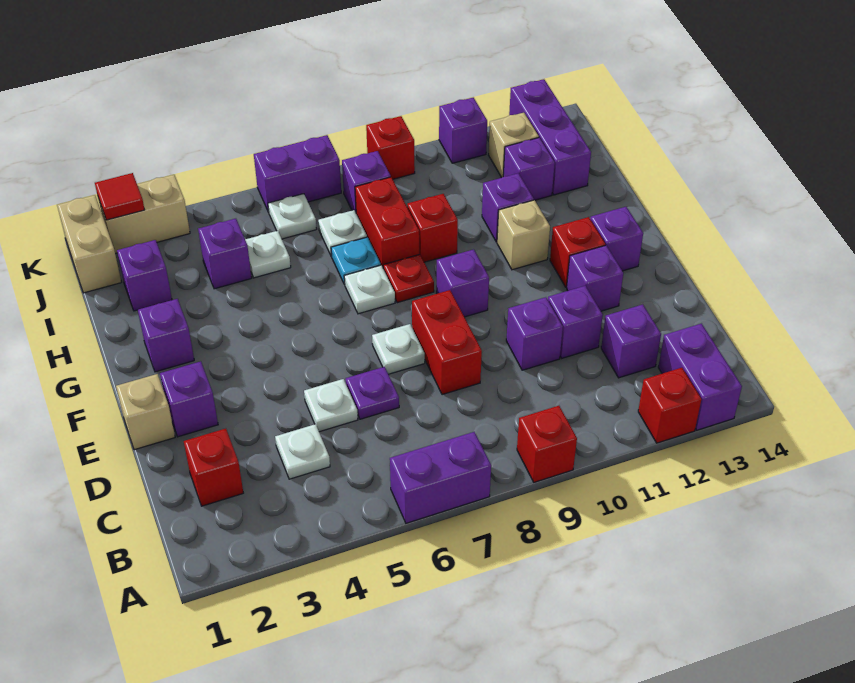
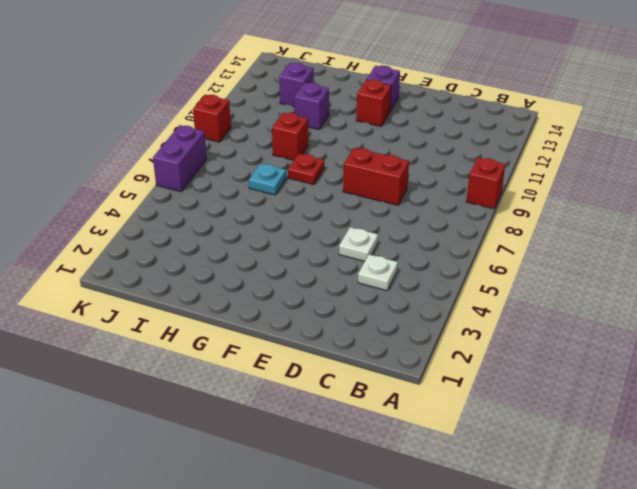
none -> purple 1x2 brick [390,432,491,523]
none -> red 1x1 brick [638,368,702,443]
none -> purple 1x2 brick [658,324,742,430]
none -> red 1x1 brick [184,429,243,506]

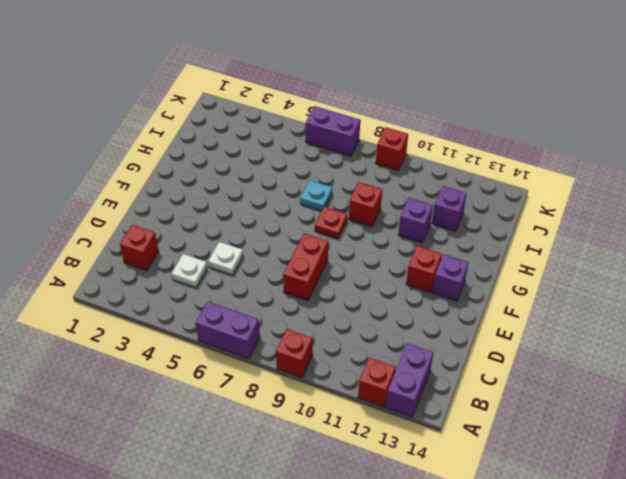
none -> purple 1x1 brick [601,304,661,378]
none -> purple 1x1 plate [346,367,399,419]
none -> purple 1x1 brick [506,297,563,370]
none -> purple 1x1 brick [548,286,603,358]

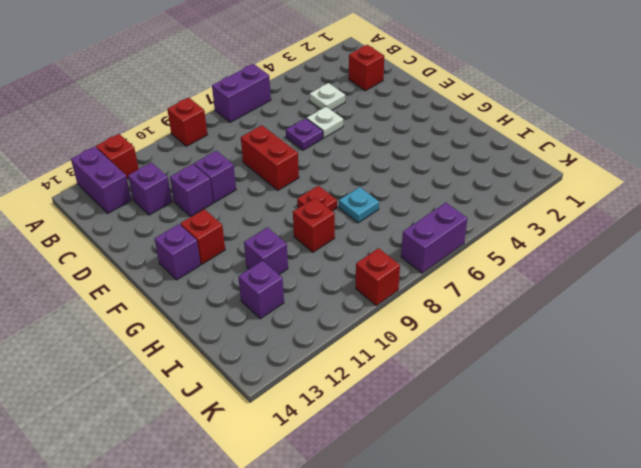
none -> tan 1x1 brick [116,374,175,450]
none -> purple 1x1 brick [160,361,218,437]
none -> white 1x1 plate [372,324,425,374]
none -> purple 1x1 brick [567,245,623,311]

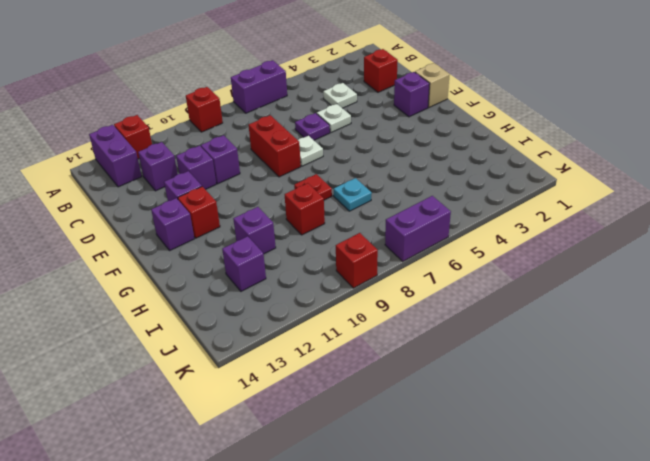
none -> purple 1x1 brick [436,249,489,317]
none -> purple 1x1 brick [138,299,194,372]
none -> white 1x1 plate [344,265,395,314]
none -> tan 1x1 brick [497,200,550,270]

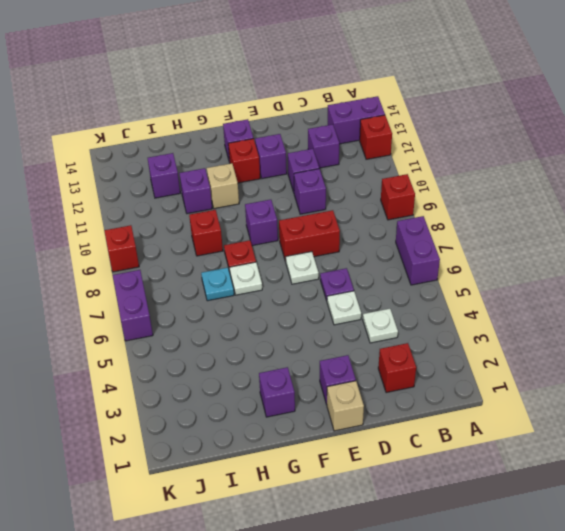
none -> red 1x2 brick [355,177,419,267]
none -> purple 1x1 brick [117,240,172,311]
none -> purple 1x1 brick [198,219,252,289]
none -> white 1x1 plate [245,231,291,278]

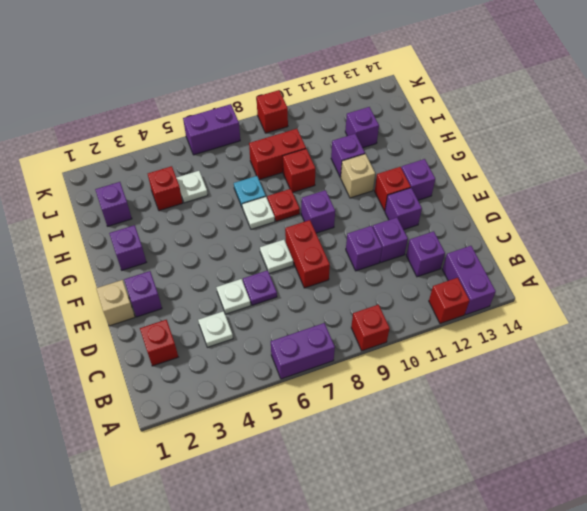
red 1x1 brick [148,166,183,211] -> purple 1x1 brick [198,219,252,289]
red 1x2 brick [249,129,306,180] -> red 1x2 brick turned to [355,177,419,267]
none -> white 1x1 plate [318,210,367,256]
none -> purple 1x3 brick [509,79,591,195]
none -> tan 1x2 brick [57,195,121,293]
none -> white 1x1 plate [268,194,317,239]

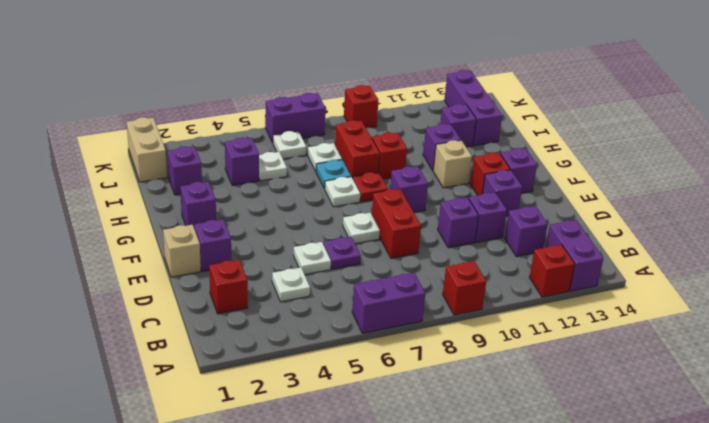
none -> purple 1x1 brick [342,151,391,212]
none -> tan 1x1 brick [489,113,539,178]
none -> tan 1x2 brick [98,175,190,254]
none -> purple 1x1 brick [439,98,487,163]

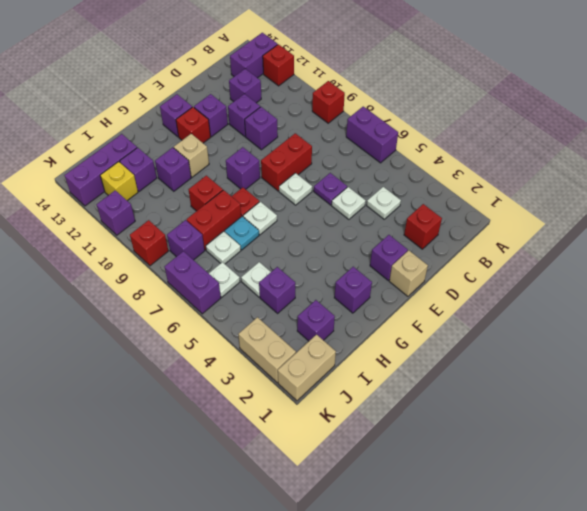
yellow 1x1 brick [100,162,138,201] -> tan 1x1 brick [489,113,539,178]
none -> red 1x1 tile [95,173,145,220]

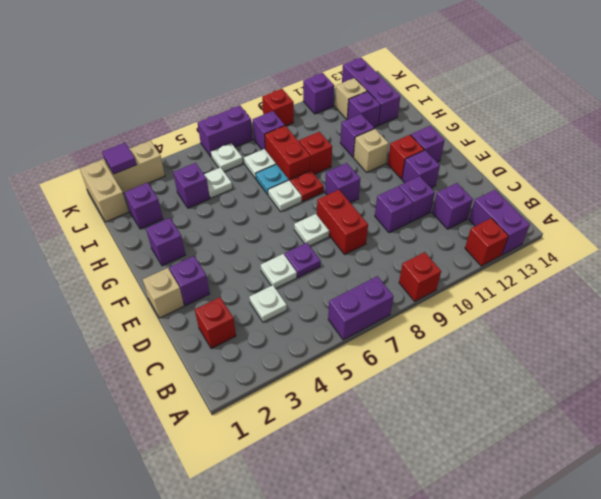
purple 1x1 tile [102,143,137,174] -> red 1x1 tile [95,173,145,220]

